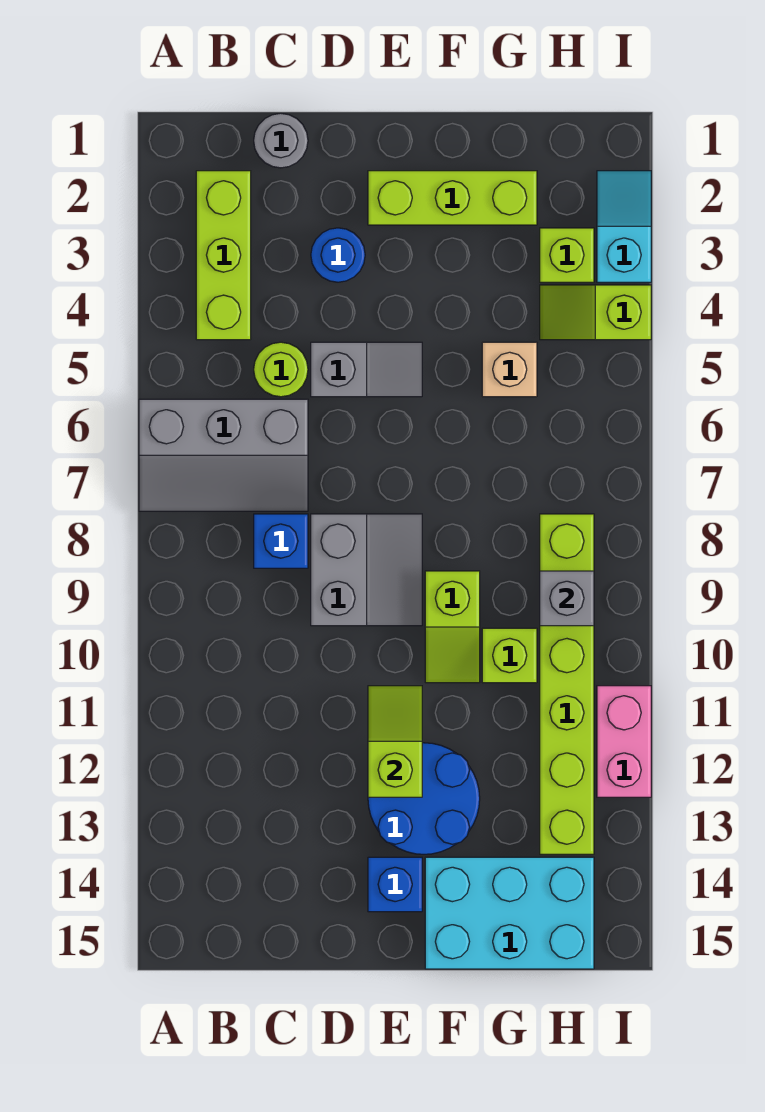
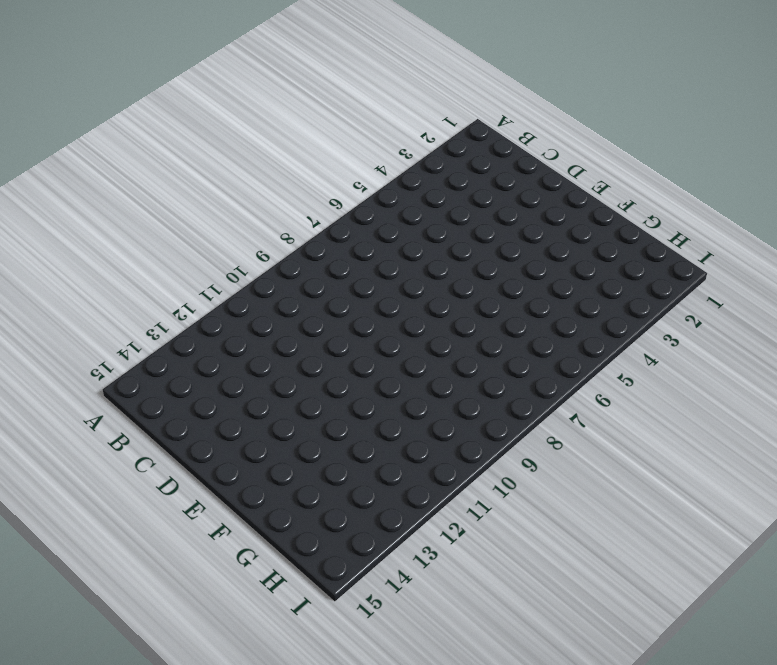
none -> grey 2x3 slope [139,399,308,511]
none -> lime 1x3 brick [196,171,251,340]
none -> grey 1x1 round brick [254,113,308,168]

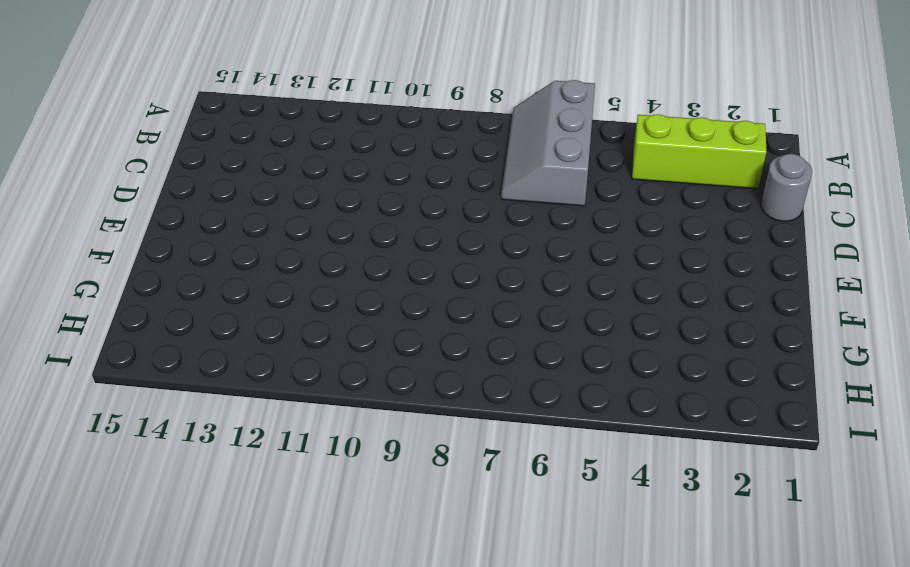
none -> lime 1x1 round brick [254,342,308,397]
none -> blue 1x1 brick [254,514,308,568]
none -> blue 1x1 round brick [311,228,365,282]

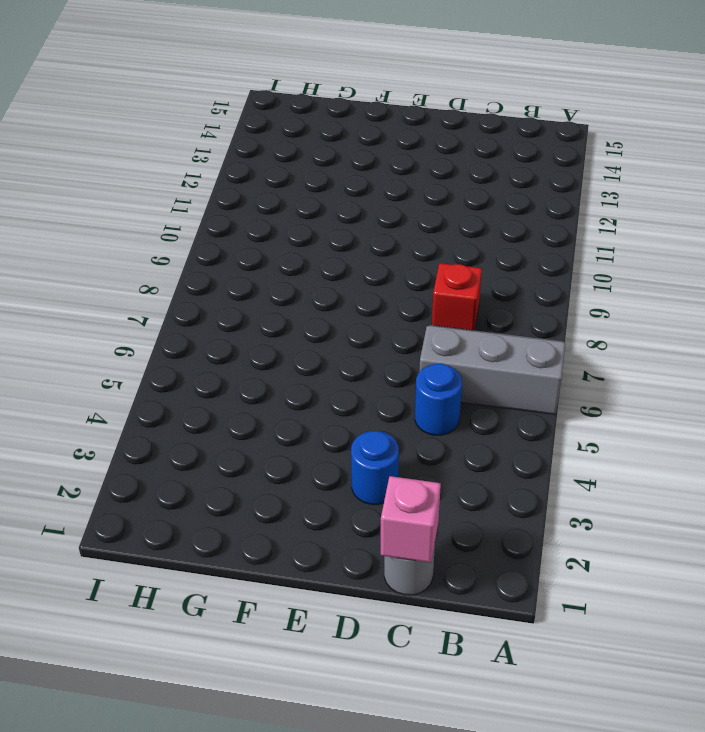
pink 1x1 brick [381,476,441,563] -> none
blue 1x1 round brick [415,364,462,435] -> lime 1x1 round brick [254,342,308,397]
red 1x1 brick [432,263,482,330] -> blue 1x1 brick [254,514,308,568]
none -> lime 1x3 brick [196,171,251,340]
none -> grey 1x2 slope [311,342,422,397]
none -> grey 2x2 slope [311,514,422,626]

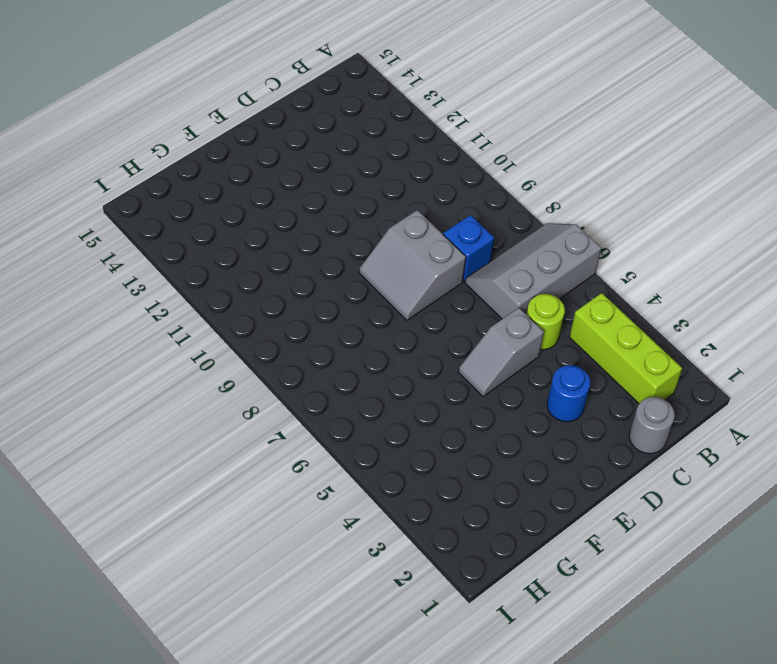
none -> lime 1x3 brick [368,171,537,225]
none -> blue 2x2 round brick [368,743,480,854]
none -> blue 1x1 brick [368,857,422,912]

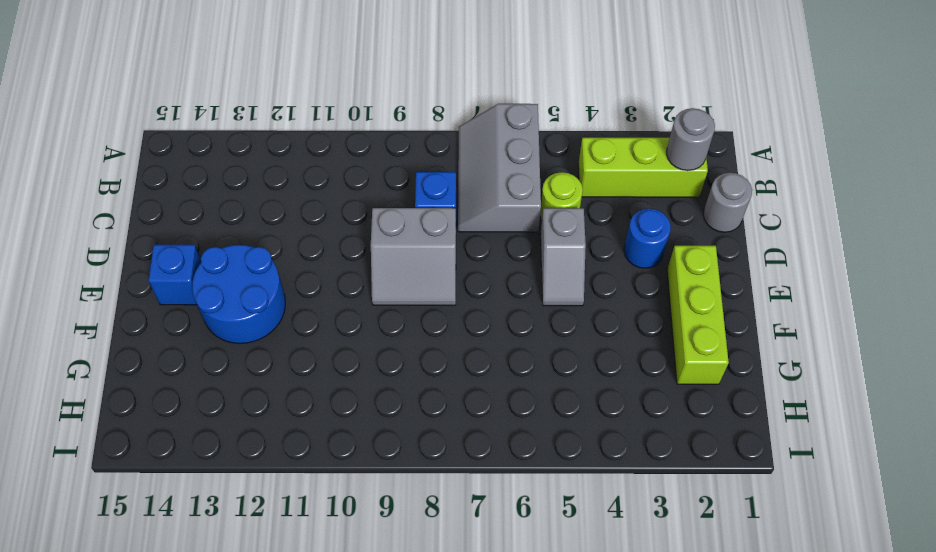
grey 1x1 round brick [666,108,715,171] -> none
none -> lime 1x2 slope [425,571,480,683]
none -> cyan 2x3 brick [425,857,594,969]
none -> tan 1x1 brick [482,342,537,397]

